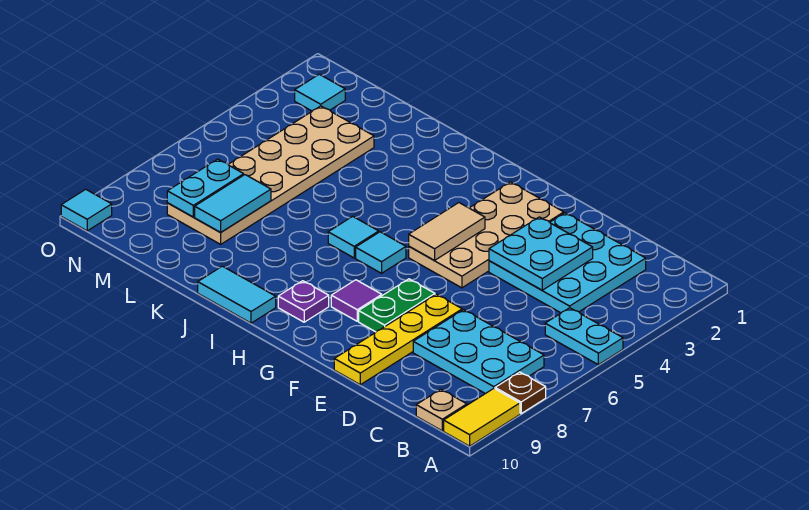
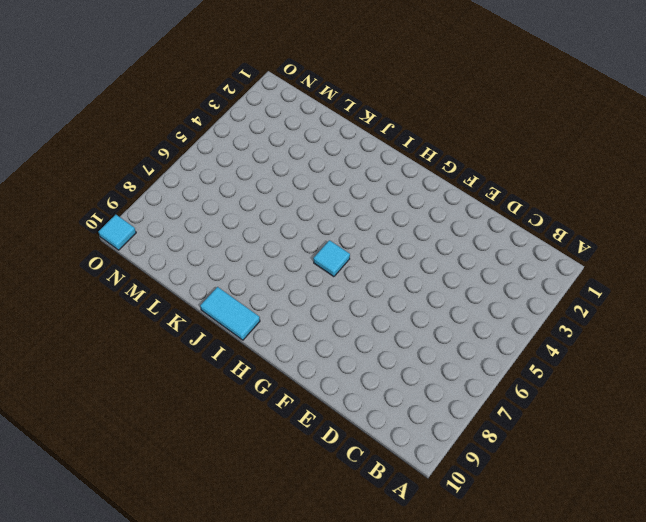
none -> cyan 1x2 plate [545,308,623,365]
none -> brown 1x1 plate [495,372,546,413]
none -> yellow 1x2 tile [444,389,520,446]

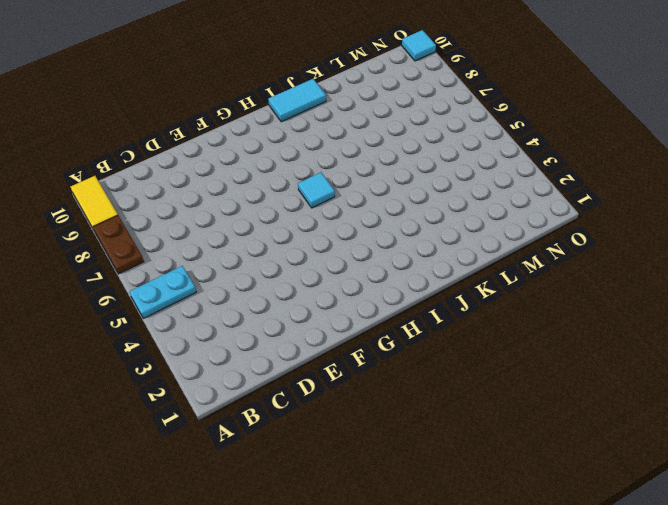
brown 1x2 plate [93,215,144,274] -> brown 1x1 plate [495,372,546,413]
none -> cyan 2x3 plate [413,310,544,394]
none -> tan 1x1 plate [416,389,467,431]
none -> cyan 3x3 plate [489,213,646,313]

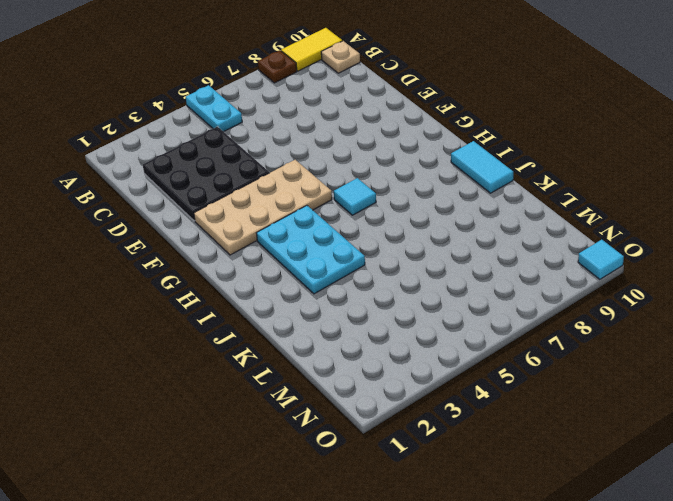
black 3x3 plate [143,127,269,221] -> cyan 3x3 plate [489,213,646,313]
cyan 2x3 plate [257,206,365,294] -> cyan 2x3 plate moved to [413,310,544,394]
none -> yellow 1x4 plate [334,294,462,385]
none -> green 1x2 plate [359,279,435,332]
none -> purple 1x1 tile [331,280,382,321]

